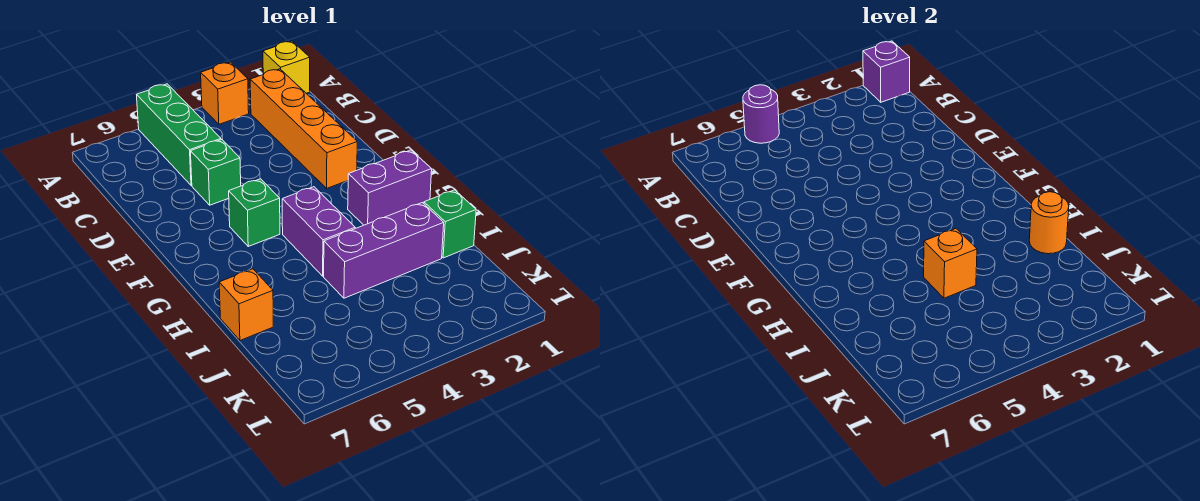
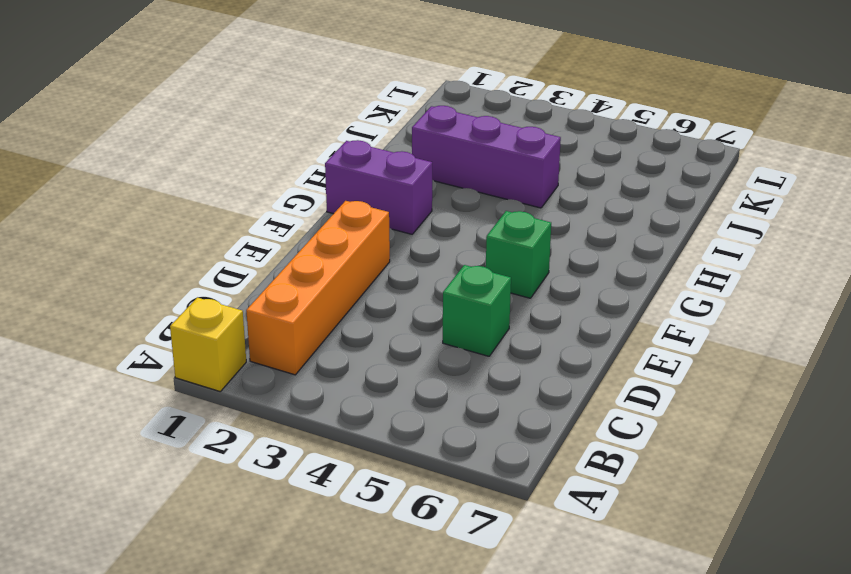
none -> orange 1x1 brick [201,62,249,124]
none -> green 1x3 brick [137,84,221,185]
none -> purple 1x2 brick [282,187,355,276]

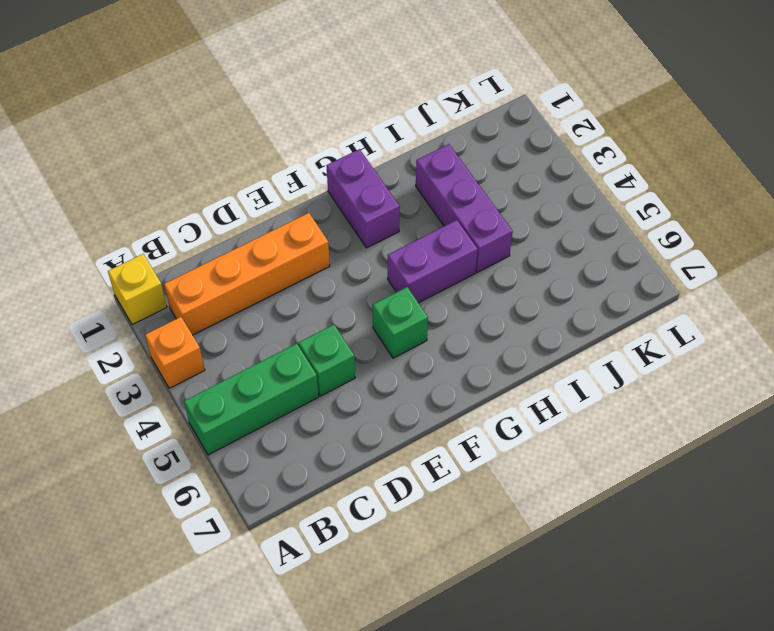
none -> green 1x1 brick [424,190,476,258]
none -> orange 1x1 brick [219,269,273,341]
none -> purple 1x1 brick [863,41,910,102]

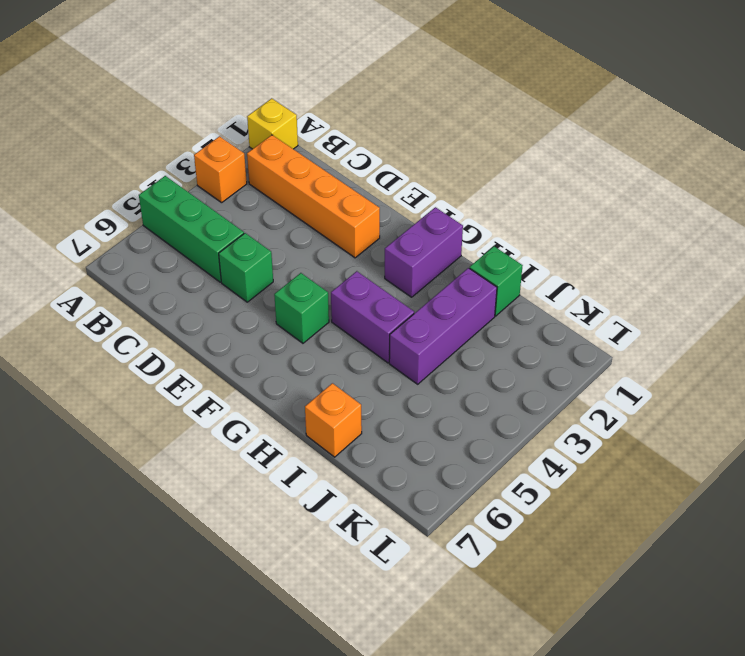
none -> purple 1x1 brick [863,41,910,102]
none -> purple 1x1 round brick [743,85,779,143]
none -> orange 1x1 round brick [1029,192,1069,254]

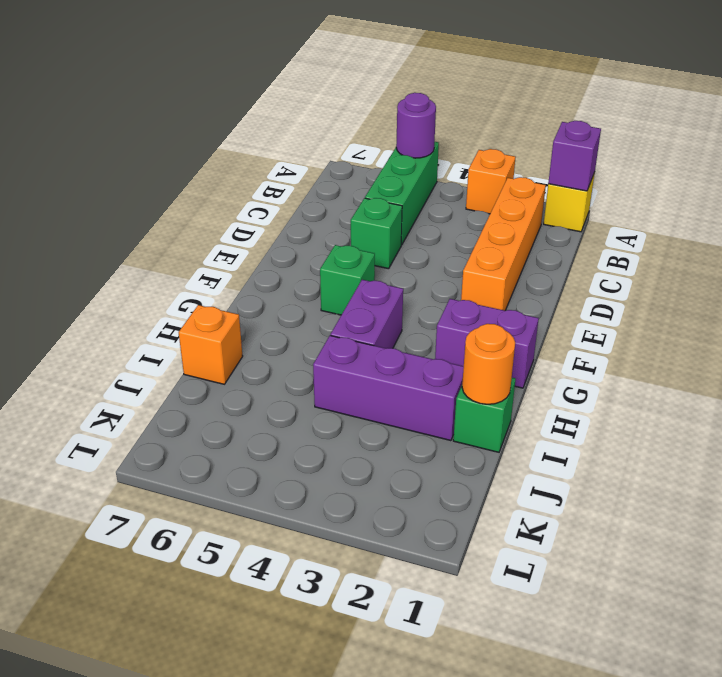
none -> orange 1x1 brick [924,229,977,298]

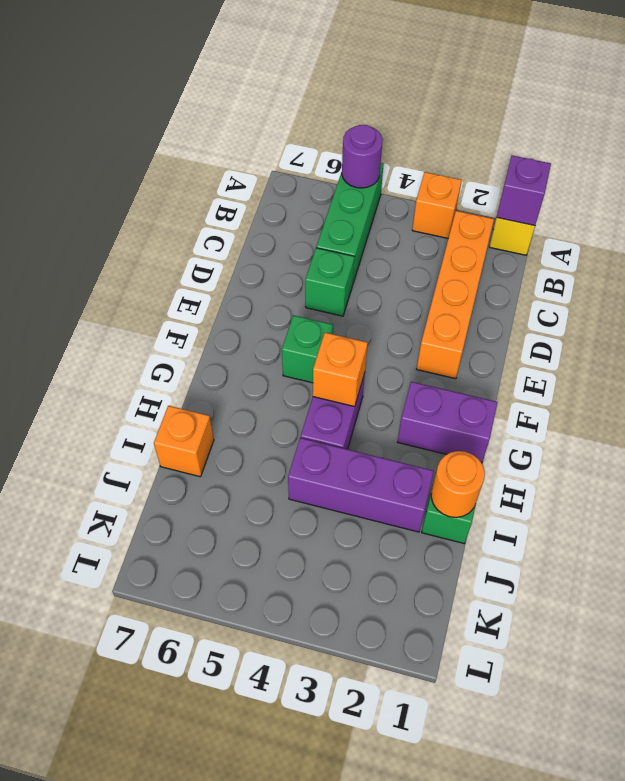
orange 1x1 brick [313,333,368,407] -> orange 1x1 brick moved to [924,229,977,298]

